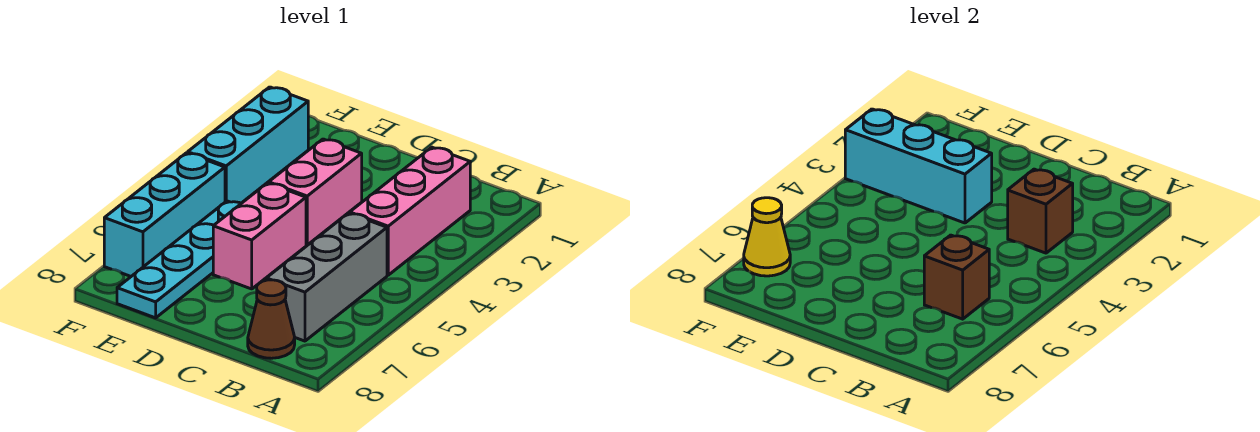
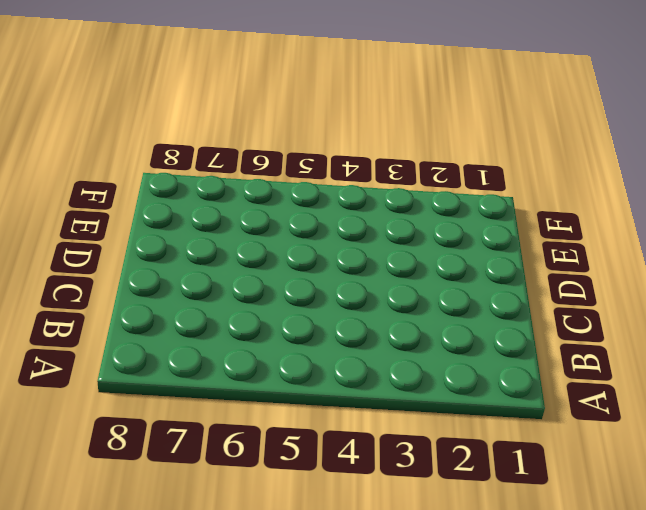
none -> pink 1x3 brick [350,147,470,275]
none -> grey 1x3 brick [266,213,387,341]
none -> brown 1x1 cone [248,280,295,358]

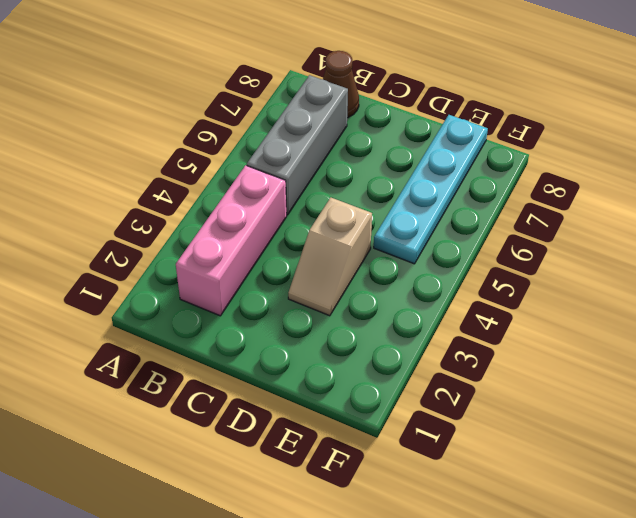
tan 1x2 slope [288,198,372,316] -> pink 1x2 brick [269,139,362,245]
none -> pink 1x2 brick [213,183,306,289]
none -> cyan 1x3 brick [188,87,308,203]
none -> cyan 1x3 brick [104,153,225,276]

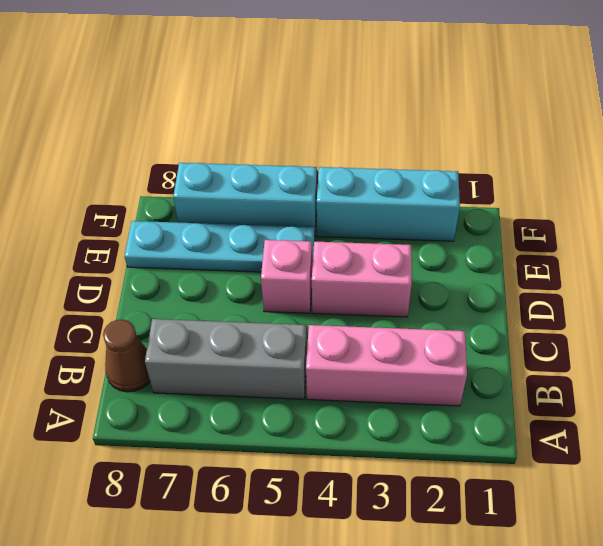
pink 1x1 brick [261,240,312,313] -> pink 1x2 brick [213,183,306,289]
none -> brown 1x1 brick [1008,169,1073,253]
none -> brown 1x1 brick [924,235,989,319]
none -> cyan 1x3 brick [845,109,992,223]

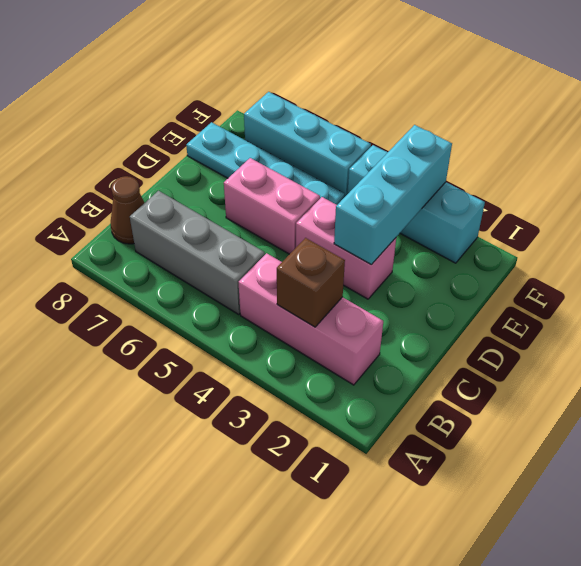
none -> brown 1x1 brick [924,235,989,319]
none -> yellow 1x1 cone [744,198,790,276]

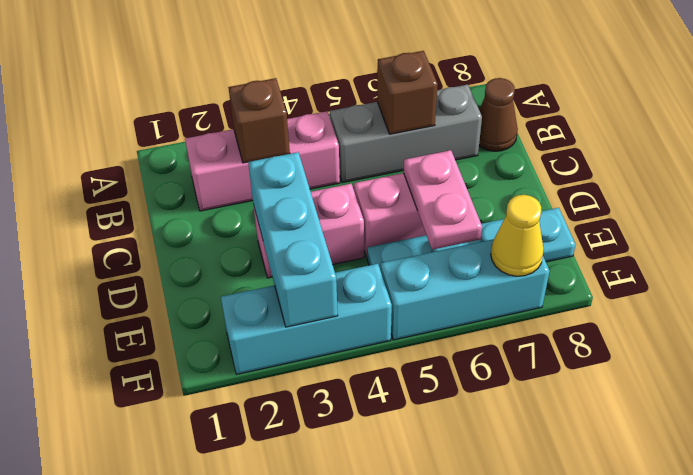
pink 1x2 plate [404,150,482,250] -> none

